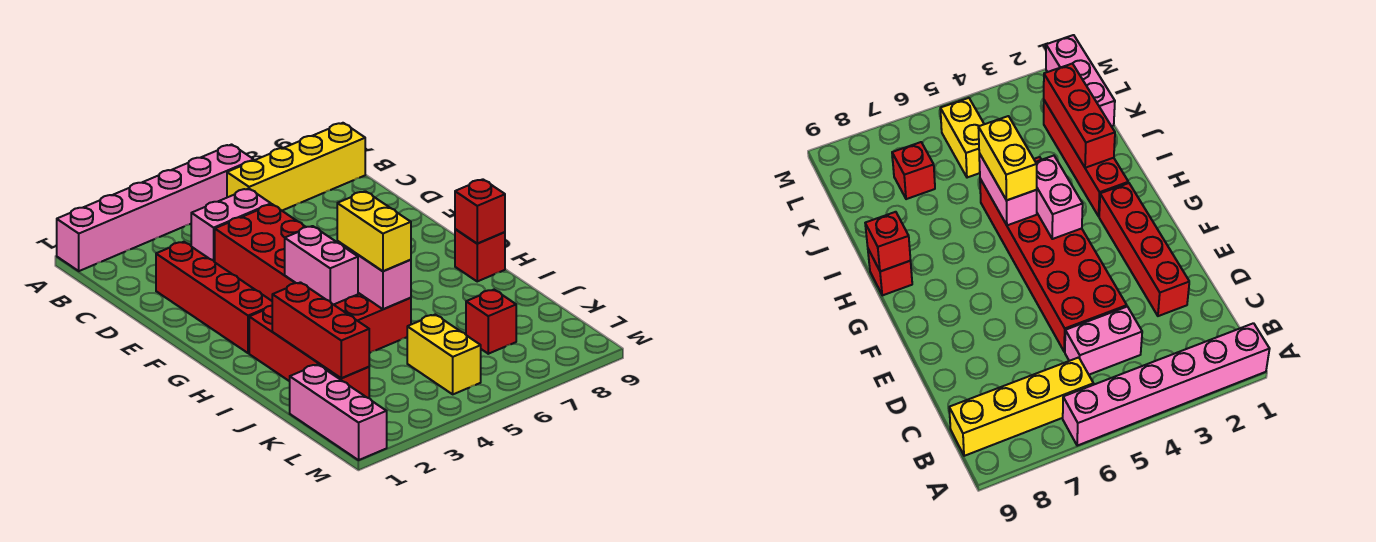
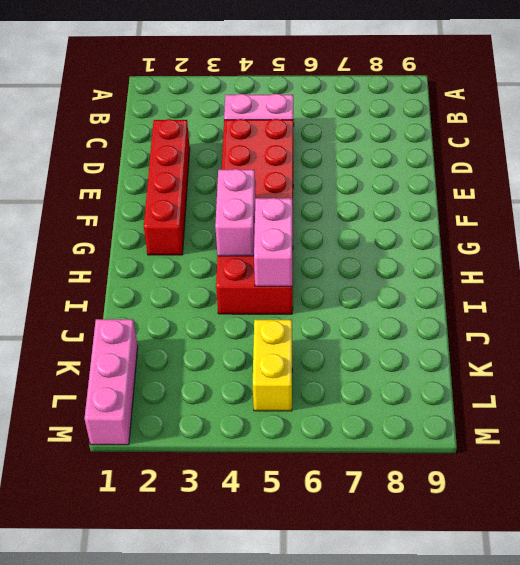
none -> pink 1x6 brick [57,145,254,271]
none -> yellow 1x4 brick [227,123,365,210]
none -> red 1x4 brick [249,306,369,398]

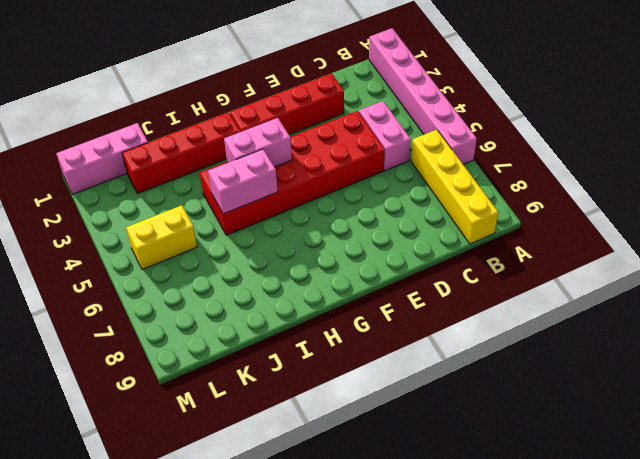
none -> red 1x1 brick [455,229,505,281]
none -> red 1x1 brick [466,290,516,354]
none -> red 1x1 brick [455,179,505,244]

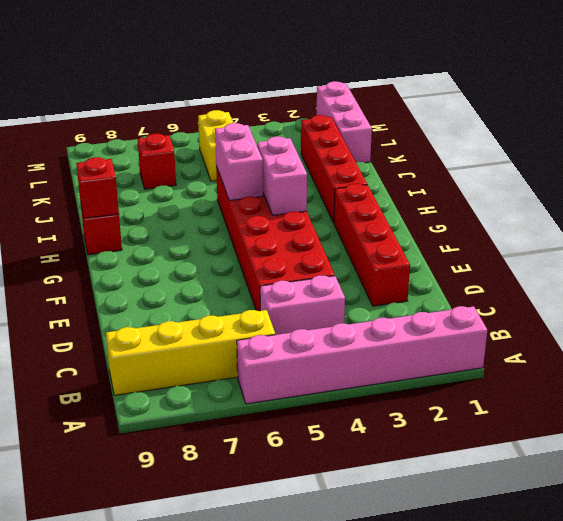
none -> red 1x3 brick [272,282,369,378]
none -> yellow 1x2 brick [337,191,411,271]

